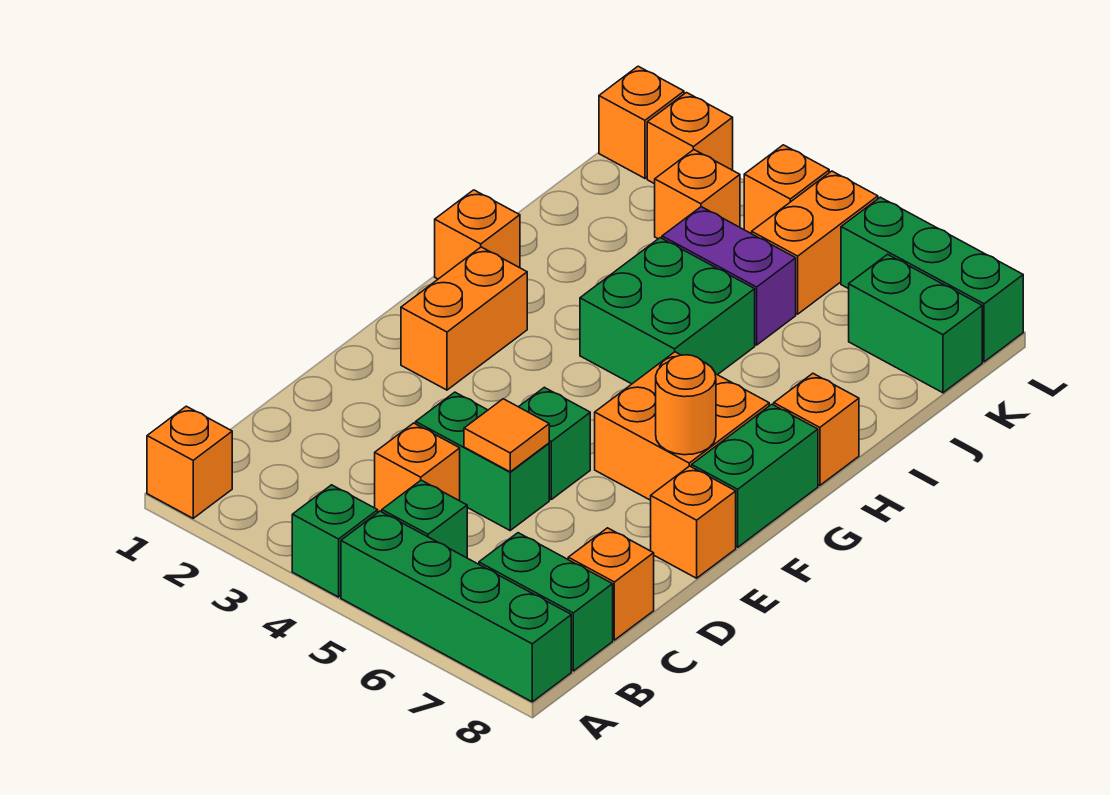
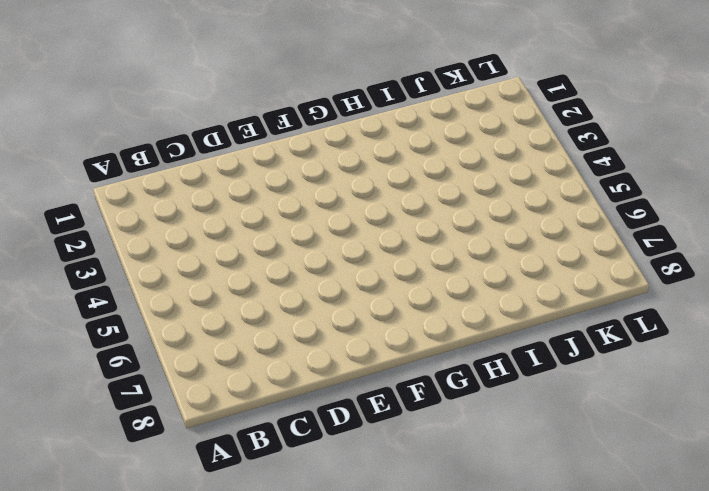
none -> orange 1x1 brick [147,406,232,518]
none -> green 1x1 brick [292,485,378,597]
none -> green 1x4 brick [341,511,571,702]

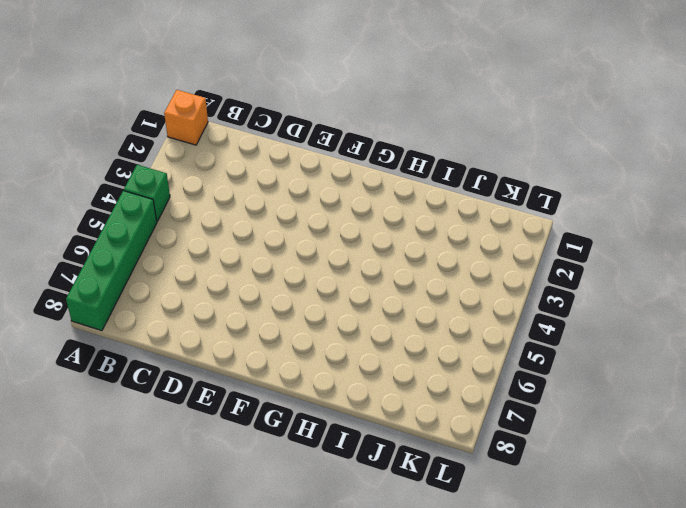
none -> green 1x1 brick [382,480,467,558]
none -> green 1x2 brick [479,533,613,671]
none -> orange 1x1 brick [375,423,460,512]

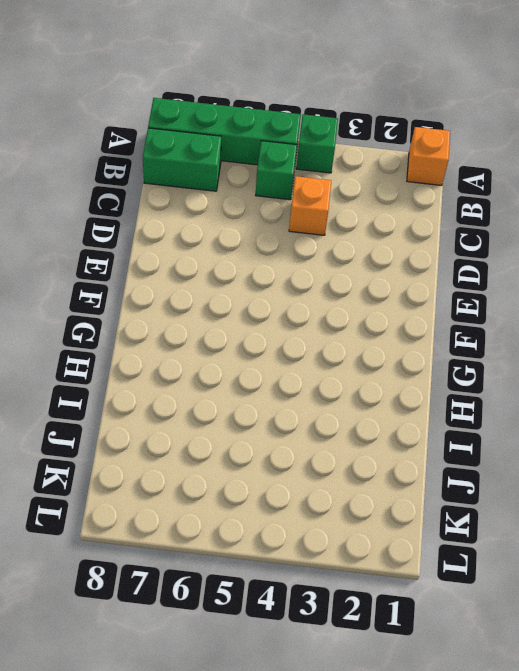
none -> orange 1x1 brick [568,528,654,640]
none -> green 1x2 brick [416,392,549,530]
none -> green 1x1 brick [519,387,590,499]

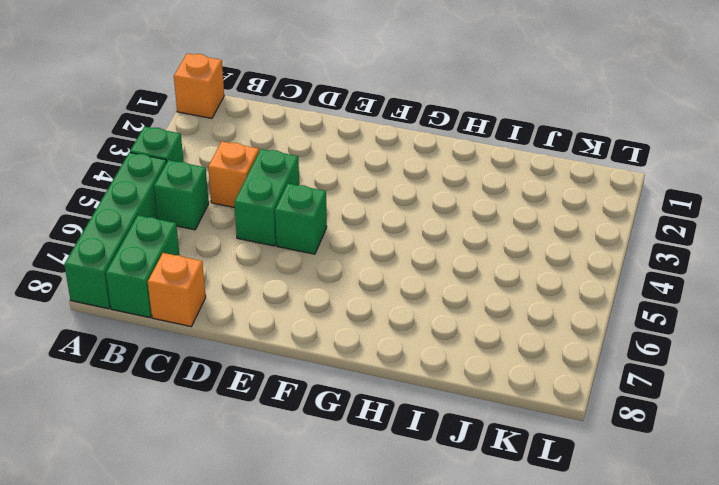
none -> orange 1x1 brick [651,466,736,578]
none -> orange 1x2 brick [401,247,527,390]
none -> orange 2x2 brick [595,352,769,500]

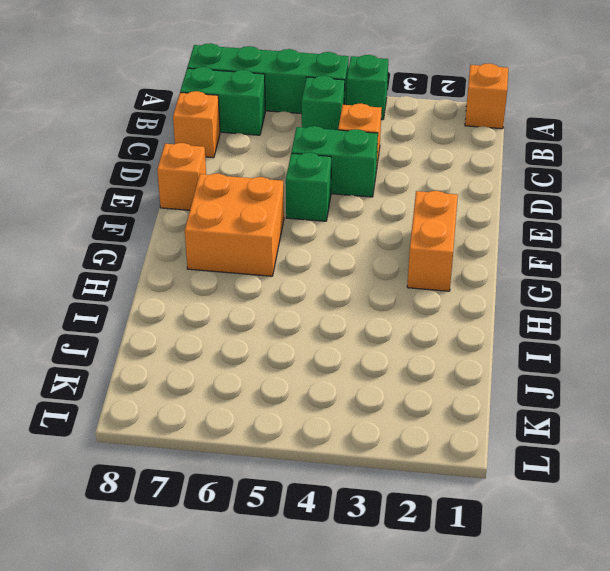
none -> green 1x2 brick [692,404,818,547]
none -> orange 1x1 brick [435,190,520,279]
none -> green 2x2 brick [580,238,755,384]

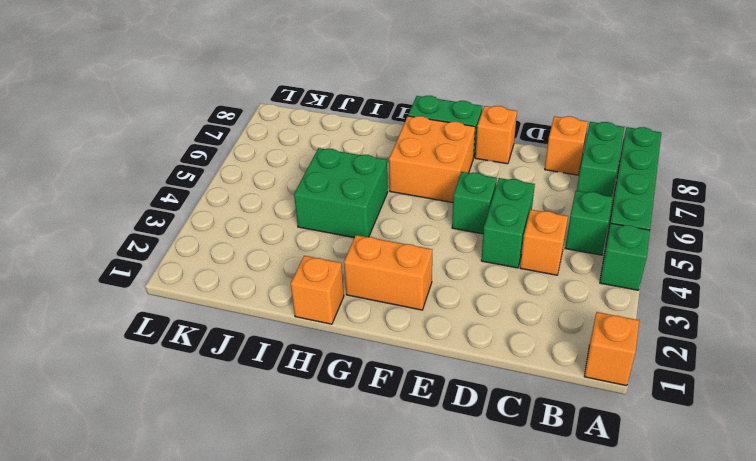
none -> orange 1x1 brick [774,373,859,486]
none -> purple 1x2 brick [662,207,796,345]
none -> orange 1x1 brick [655,150,740,239]

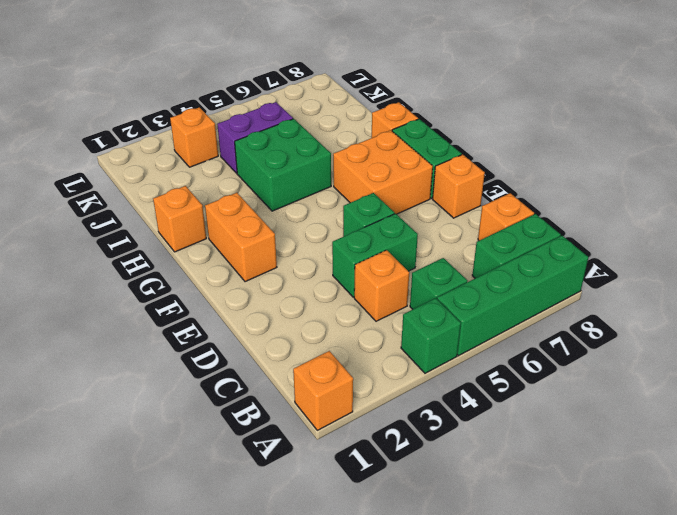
none -> orange 1x2 brick [752,171,878,314]
none -> green 1x2 brick [849,254,982,393]
none -> orange 1x1 brick [599,66,684,178]

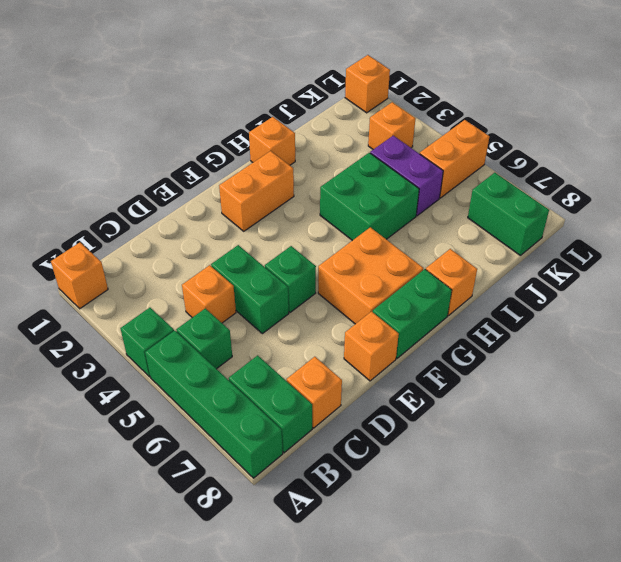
none -> orange 1x1 brick [647,93,733,184]
none -> orange 1x1 brick [744,145,829,234]
none -> green 1x3 brick [841,197,1023,362]

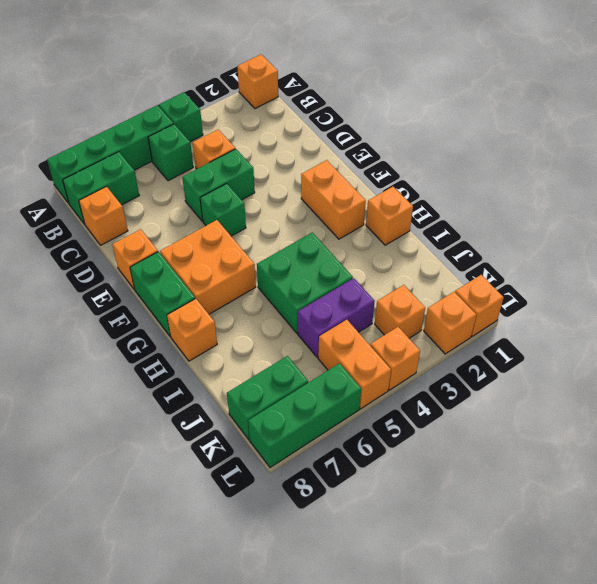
none -> orange 1x1 tile [464,399,549,472]
none -> orange 1x1 round brick [656,355,716,455]

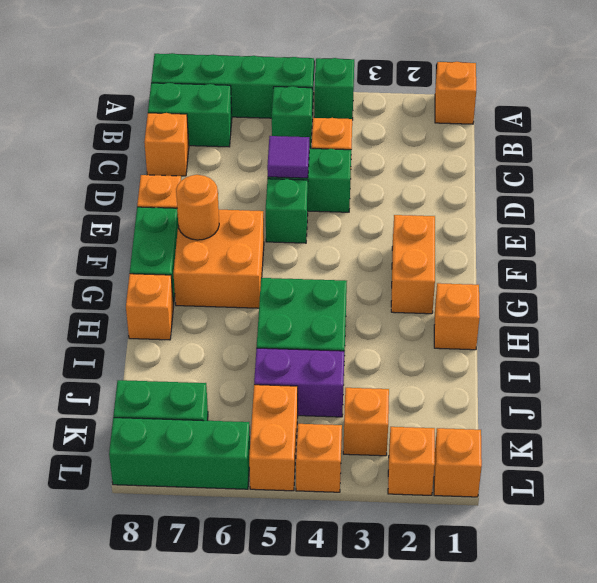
purple 1x1 tile [267,136,309,178] -> orange 1x1 tile [464,399,549,472]

